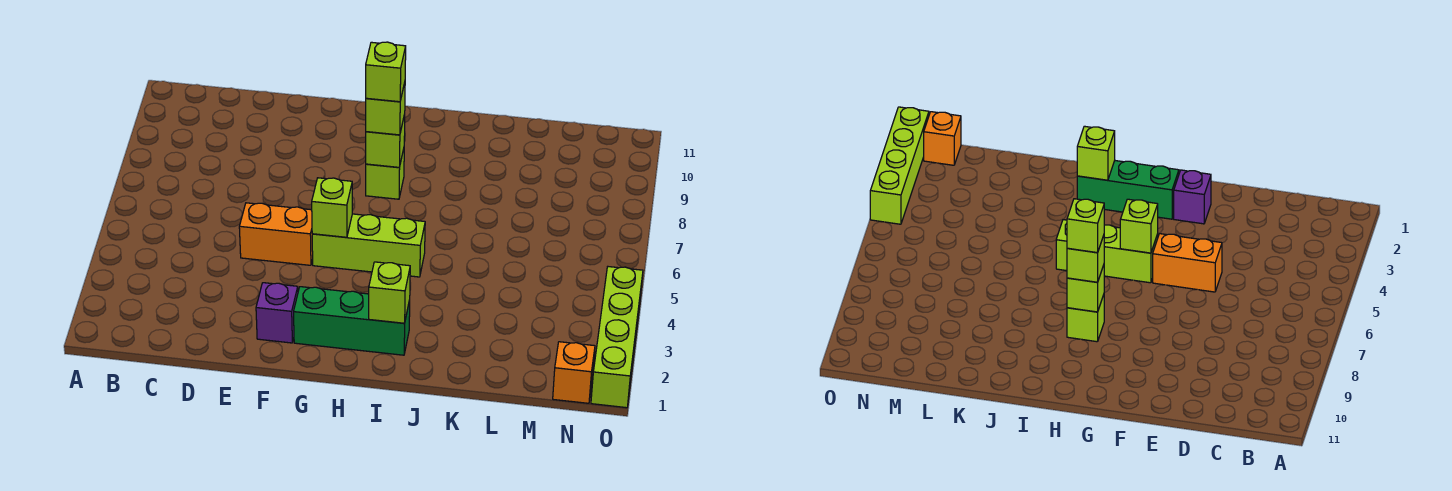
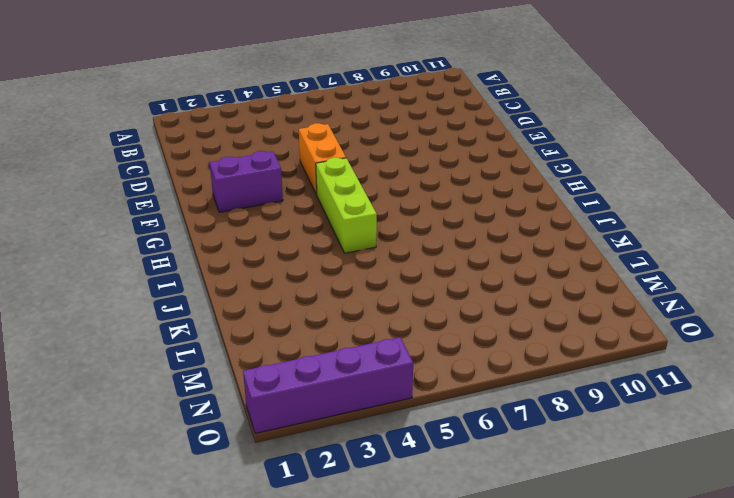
purple 1x2 brick [210,151,283,212] -> purple 1x1 brick [256,283,298,343]
purple 1x4 brick [243,337,413,433] -> lime 1x4 brick [591,267,643,408]
none -> green 1x3 brick [294,287,410,355]
none -> lime 1x1 brick [366,149,404,199]
none -> orange 1x1 brick [553,342,595,403]

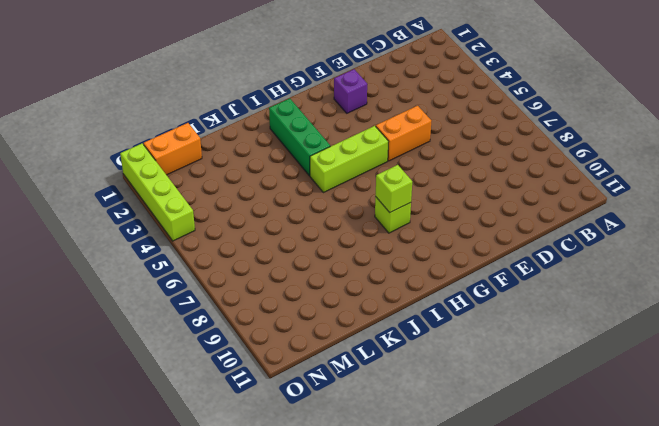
green 1x3 brick [269,98,330,176] -> green 1x3 brick turned to [294,287,410,355]
orange 1x2 brick [144,123,202,175] -> orange 1x1 brick [553,342,595,403]
none -> lime 1x1 brick [312,178,352,237]
none -> lime 1x1 brick [369,262,410,323]
none -> lime 1x1 brick [366,83,405,135]

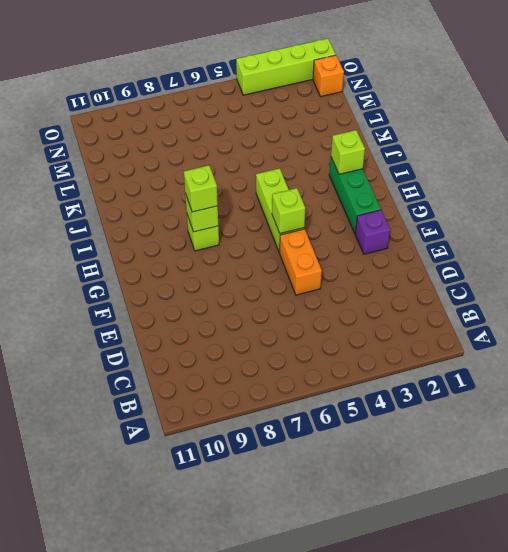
none -> lime 1x1 brick [366,42,406,102]

